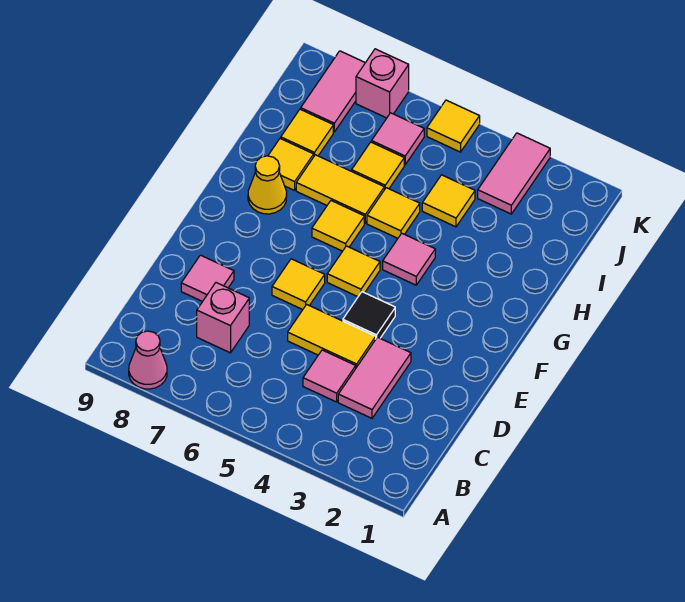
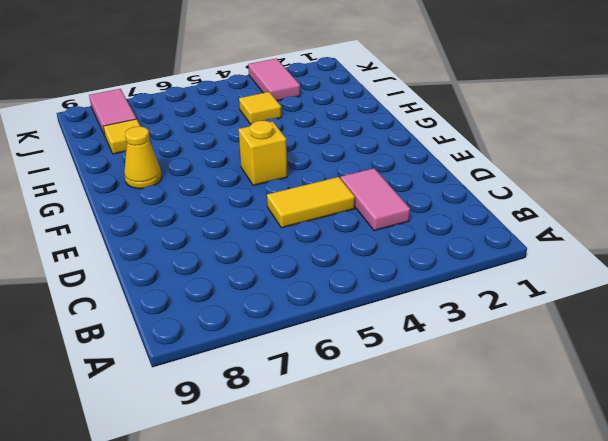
yellow 1x1 brick [239,120,287,186] -> yellow 1x1 tile [327,246,380,297]
none -> pink 1x1 cone [129,331,167,389]
none -> pink 1x1 tile [303,350,356,402]
none -> pink 1x1 brick [197,283,249,353]

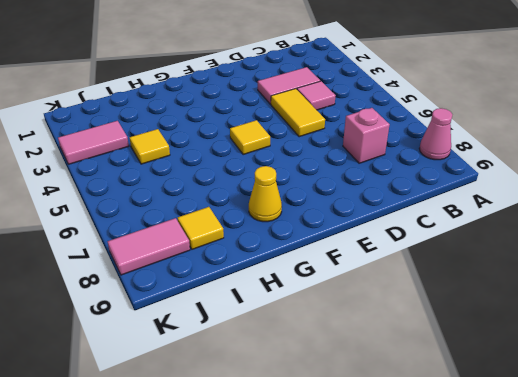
none -> pink 1x1 tile [181,255,234,302]
none -> black 1x1 tile [343,292,395,338]
none -> yellow 1x1 tile [272,259,325,310]

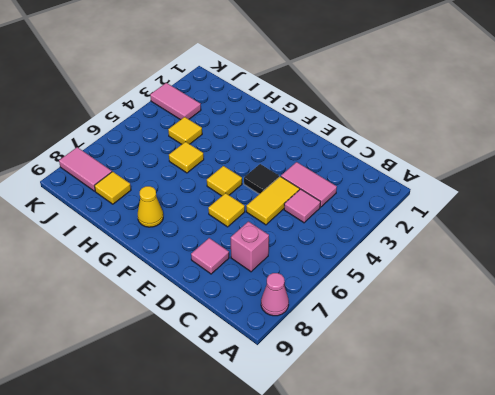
none -> pink 1x1 tile [383,233,435,285]
none -> yellow 1x1 tile [312,201,364,251]
none -> yellow 1x2 tile [296,155,384,223]

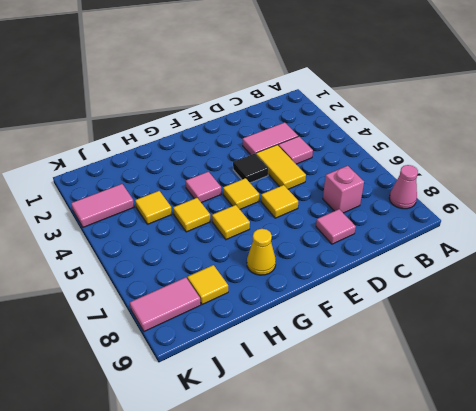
none -> yellow 1x2 tile [296,155,384,223]
none -> yellow 1x1 tile [268,138,314,190]
none -> yellow 1x1 tile [352,142,404,190]

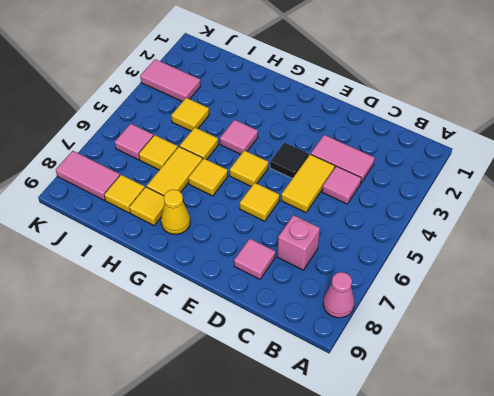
none -> yellow 1x1 tile [427,100,480,152]
none -> pink 1x1 brick [356,49,409,118]

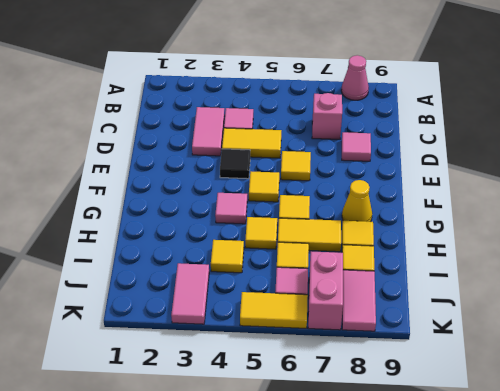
pink 1x2 brick [308,251,343,330] -> pink 1x1 brick [356,49,409,118]
yellow 1x2 tile [240,292,308,328] -> yellow 1x1 tile [427,100,480,152]

